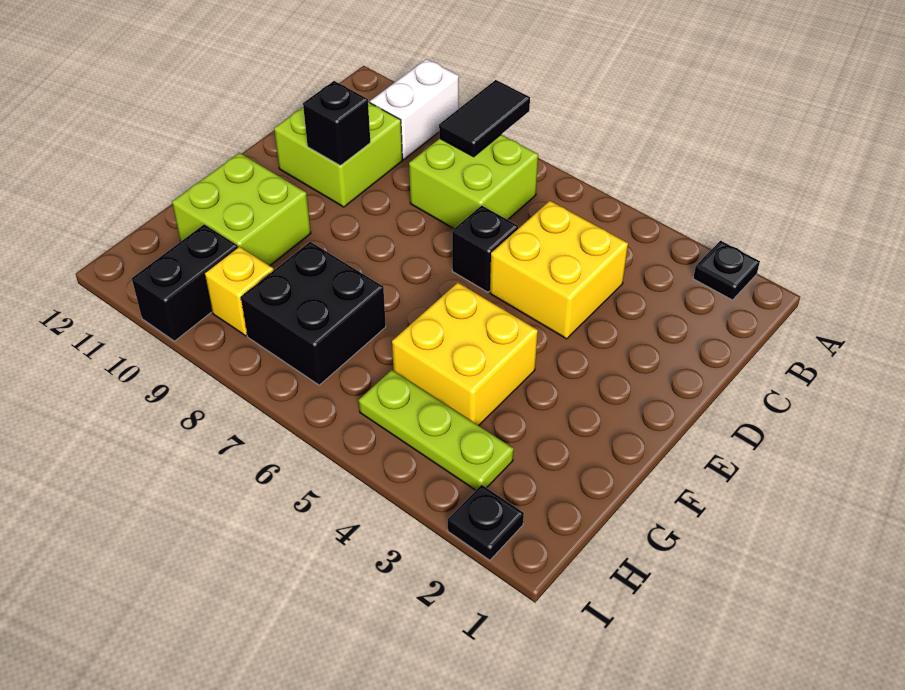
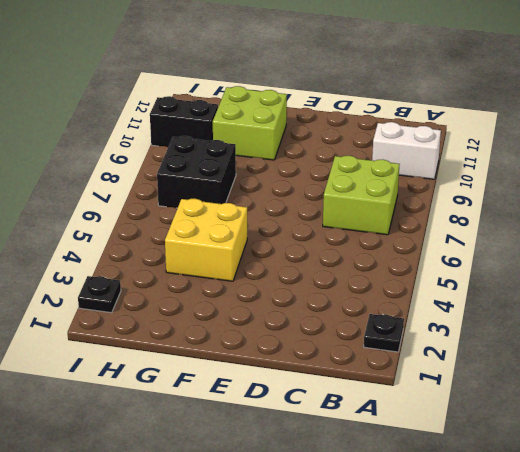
none -> yellow 2x2 brick [490,201,628,339]
none -> lime 2x2 brick [274,102,402,207]
none -> black 1x1 brick [452,205,518,292]

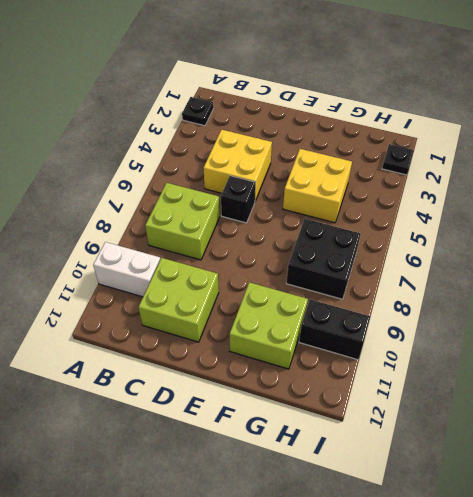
none -> lime 1x3 plate [359,370,514,490]
none -> yellow 1x1 brick [205,247,274,336]
none -> black 1x2 tile [439,80,530,157]

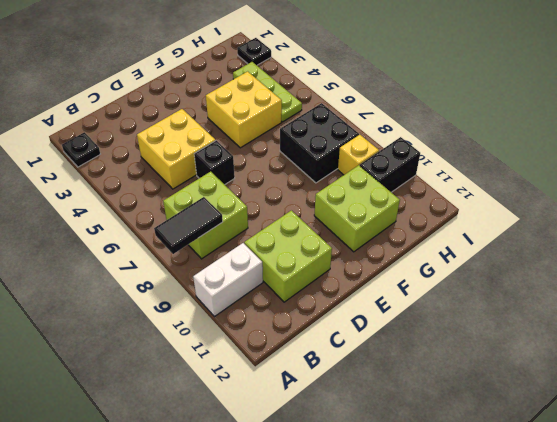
none -> black 1x1 brick [303,81,370,165]

